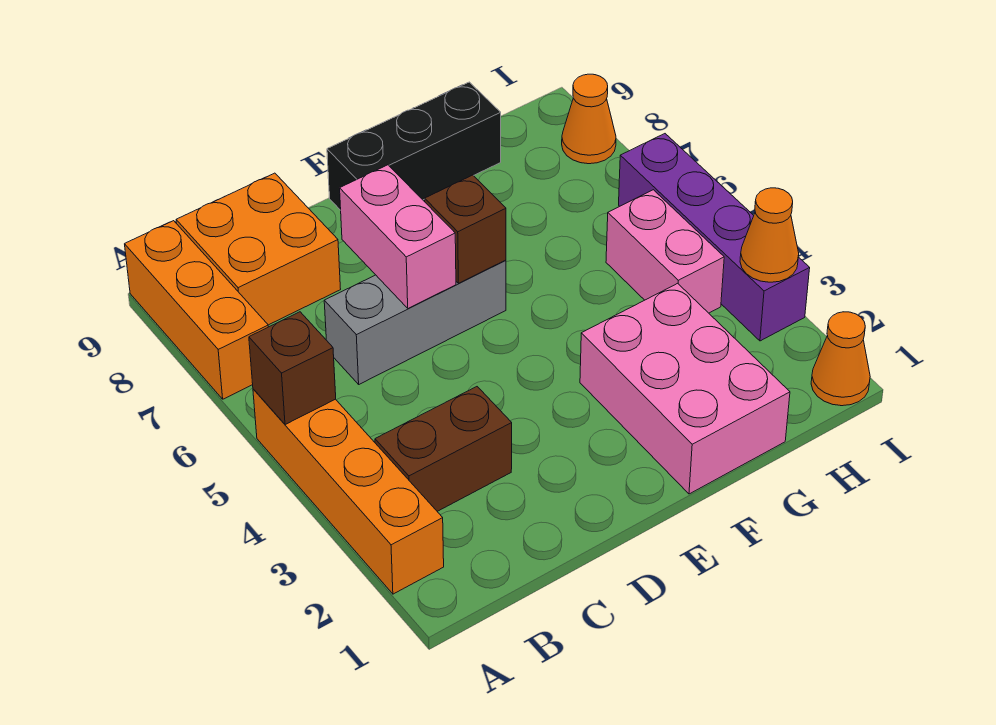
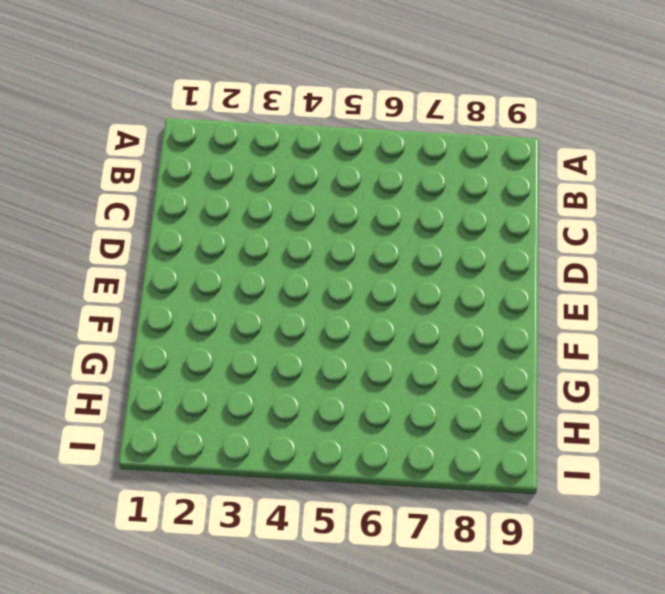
none -> orange 1x4 brick [253,389,444,594]
none -> orange 1x3 brick [125,221,268,399]
none -> brown 1x2 brick [375,387,512,511]

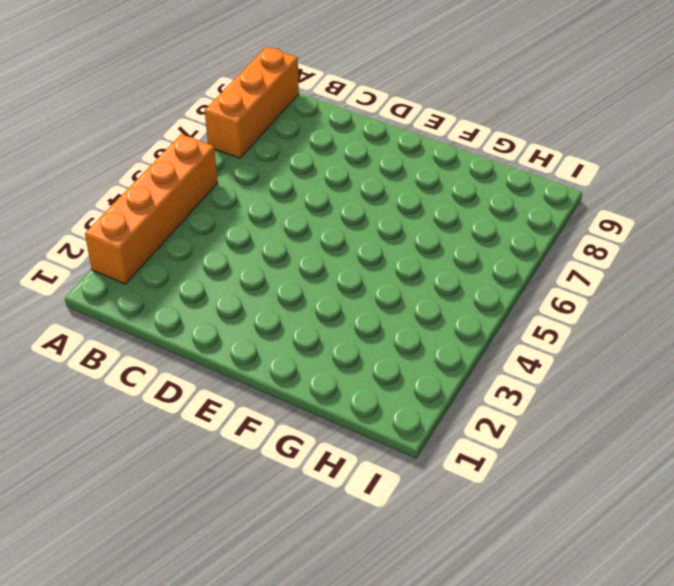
none -> brown 1x2 brick [375,387,512,511]
none -> orange 2x2 brick [176,173,341,325]
none -> grey 1x3 brick [324,260,506,384]

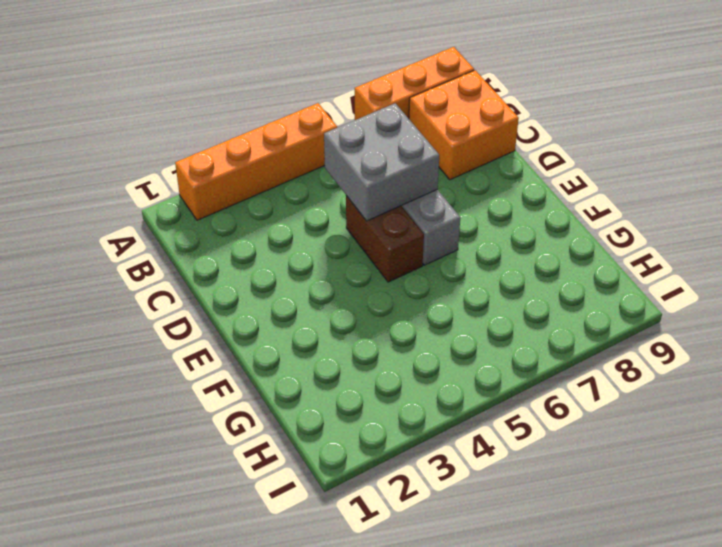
grey 2x2 brick [324,103,439,221] -> pink 1x2 brick [340,165,456,308]
brown 1x2 brick [346,196,424,282] -> brown 1x2 brick moved to [375,387,512,511]
none -> black 1x3 brick [327,82,501,210]
none -> pink 2x3 brick [580,283,790,494]
none -> pink 1x2 brick [606,190,724,313]

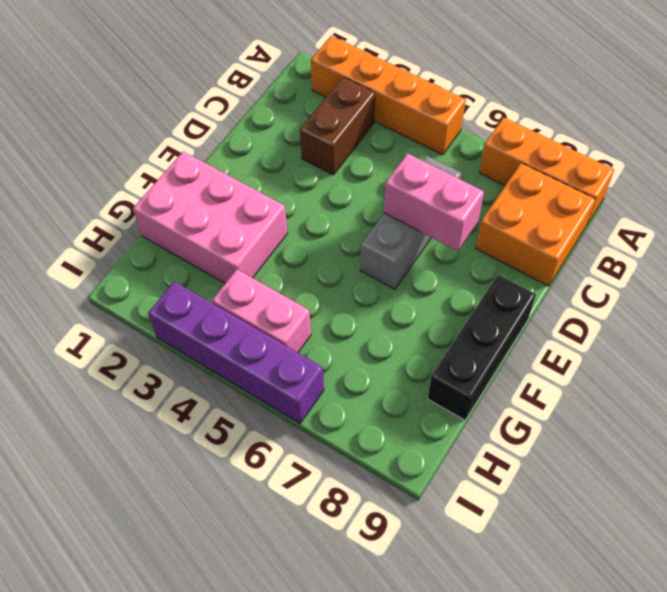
none -> orange 1x1 cone [811,312,870,406]
none -> orange 1x1 cone [562,74,616,164]
none -> brown 1x1 brick [249,312,336,425]

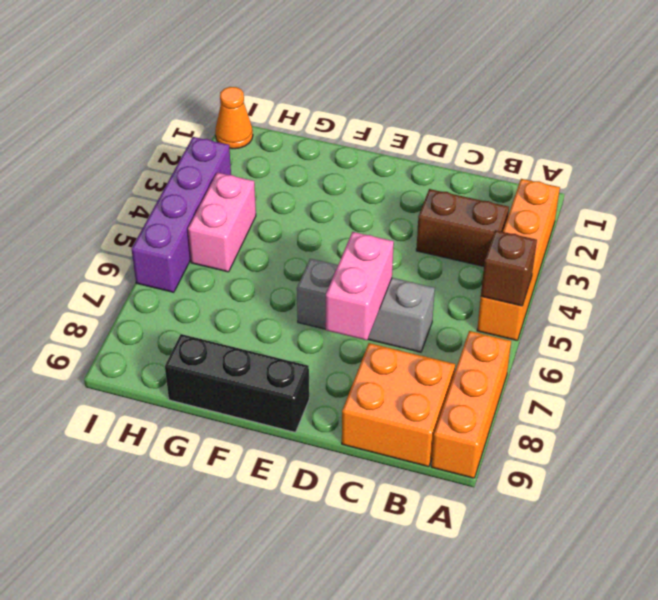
none -> pink 2x3 brick [580,283,790,494]
none -> orange 1x1 cone [562,74,616,164]
none -> brown 1x1 brick [425,175,506,283]

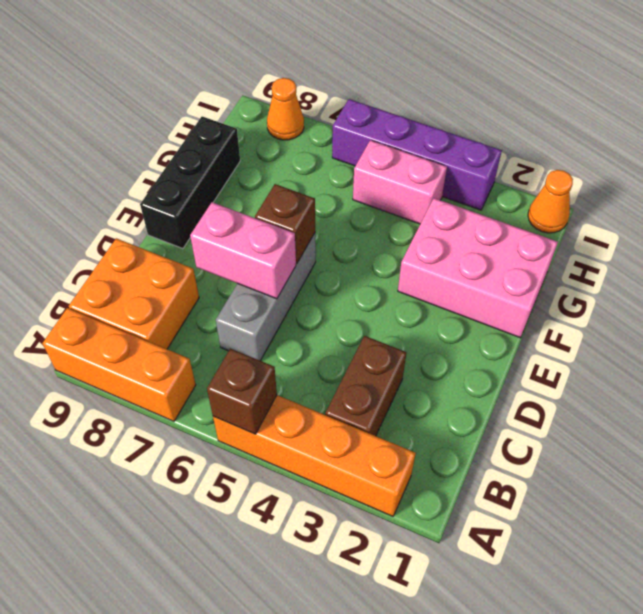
none -> orange 1x1 cone [740,188,799,282]

